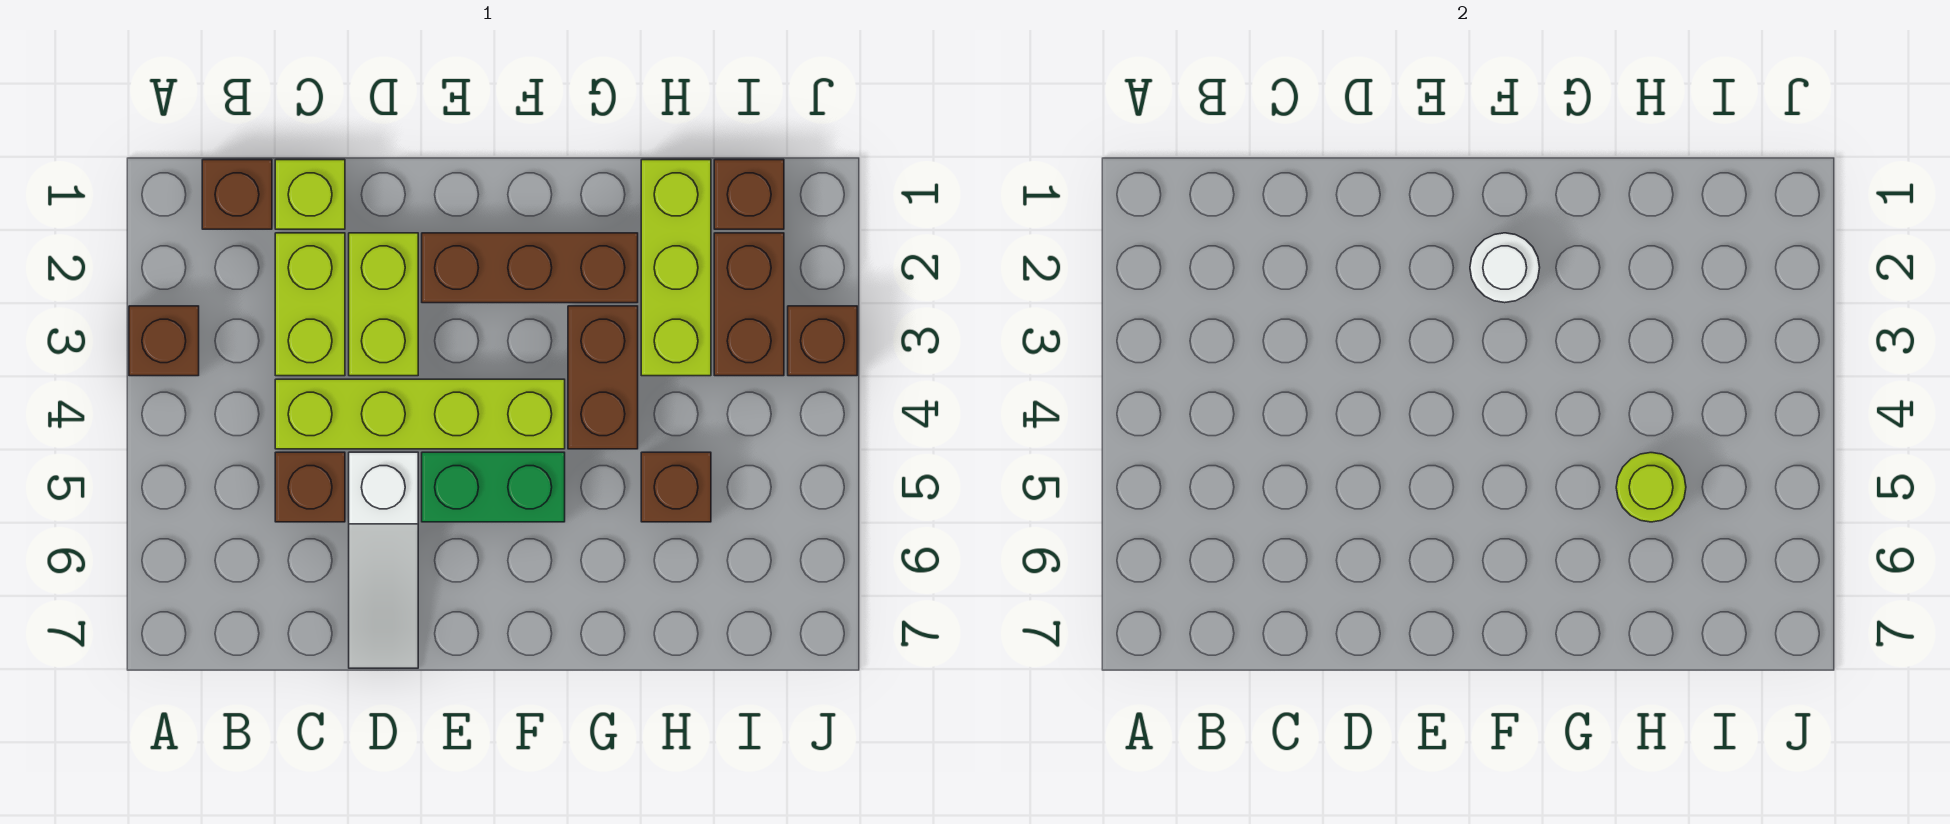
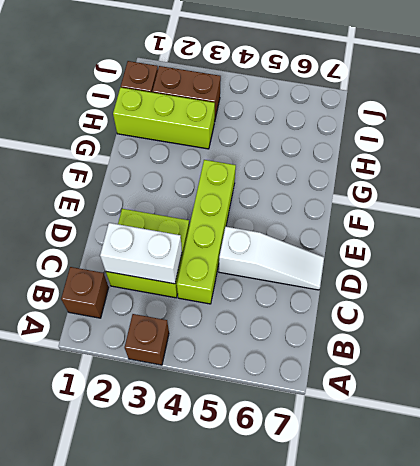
white 1x2 brick [100,223,182,284] -> none
none -> lime 1x1 brick [275,160,345,229]
none -> brown 1x1 brick [275,452,345,522]
none -> brown 1x3 brick [422,233,638,303]

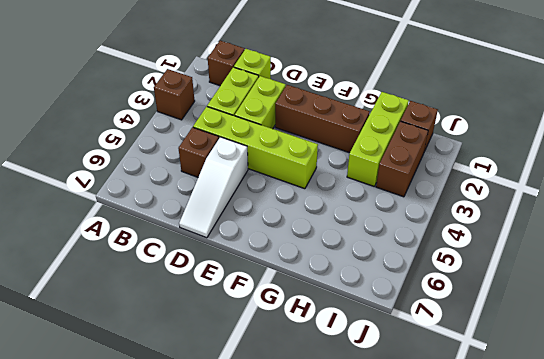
none -> green 1x2 brick [422,452,565,522]
none -> brown 1x2 brick [568,306,638,449]
none -> brown 1x1 brick [641,452,711,522]

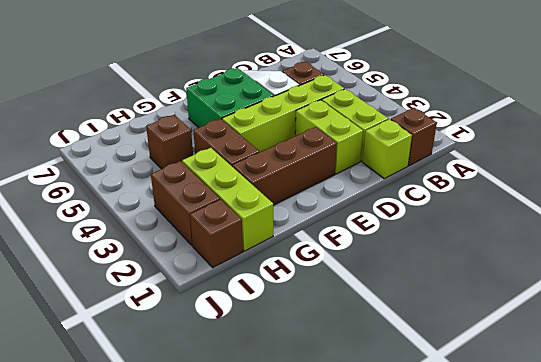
green 2x2 brick [186,68,274,128] -> green 1x2 brick [422,452,565,522]
none -> brown 1x1 brick [129,306,199,376]
none -> brown 1x1 brick [788,306,857,376]
none -> white 1x1 round brick [1470,233,1540,303]

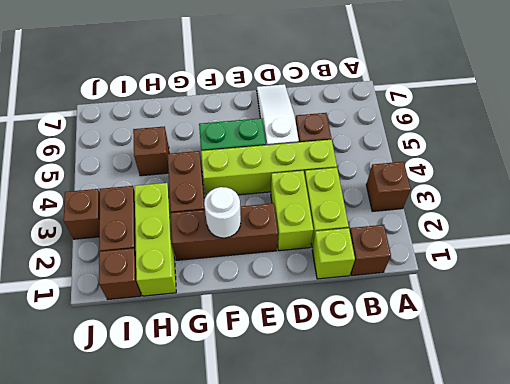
none -> lime 1x1 round brick [1616,453,1686,522]

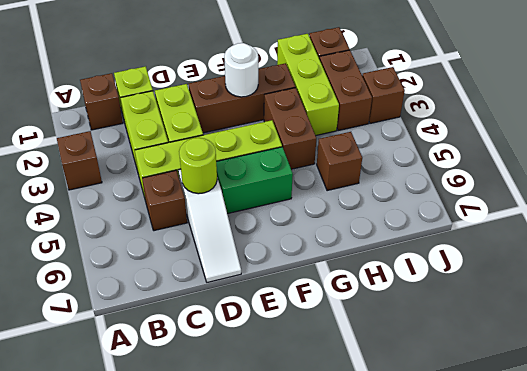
lime 1x1 round brick [179,138,217,194] -> lime 1x1 round brick moved to [1616,453,1686,522]

